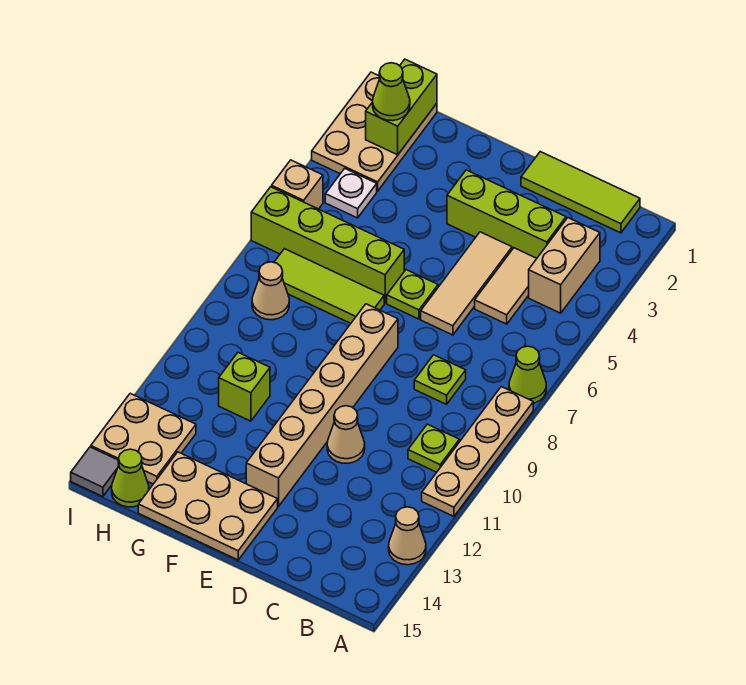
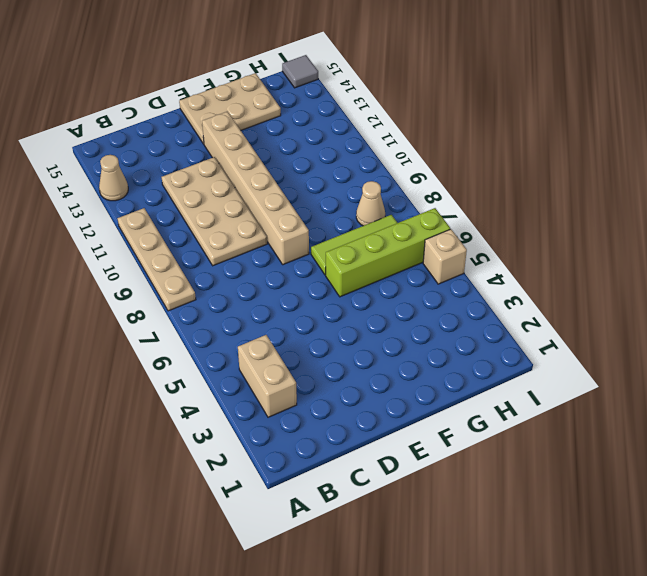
tan 2x4 plate [162,157,267,266] -> tan 1x1 cone [327,406,365,463]
none -> lime 1x1 cone [509,346,546,403]
none -> lime 1x3 tile [521,152,640,233]
none -> lime 1x1 plate [408,424,459,472]

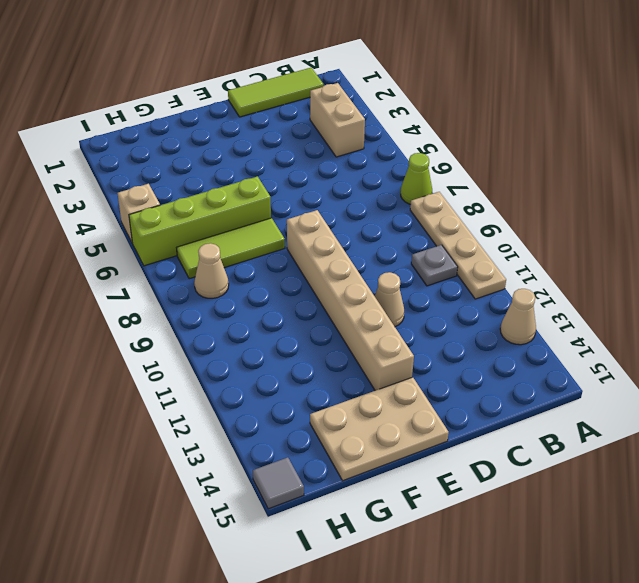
grey 1x1 plate [411,245,458,286] -> lime 1x1 plate [408,424,459,472]
none -> lime 1x3 brick [447,170,566,258]
none -> tan 1x2 tile [475,248,537,324]
none -> lime 1x1 plate [414,355,466,404]

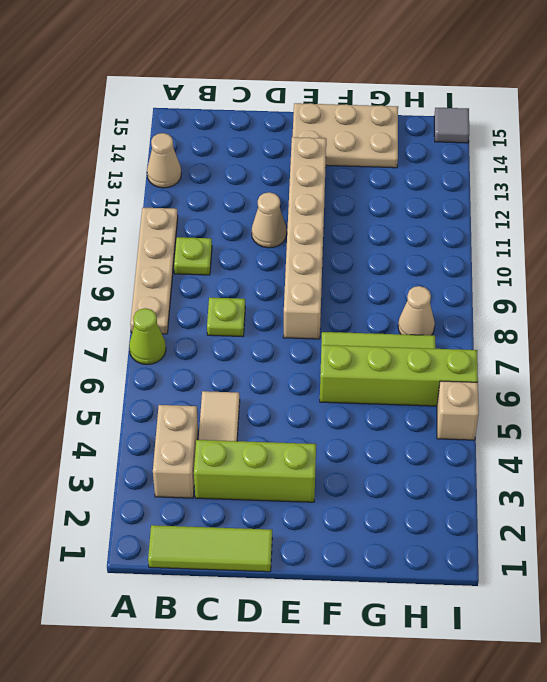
none -> tan 1x3 tile [421,232,512,335]
none -> lime 1x1 plate [387,270,438,319]
none -> lime 1x1 brick [219,353,270,421]

